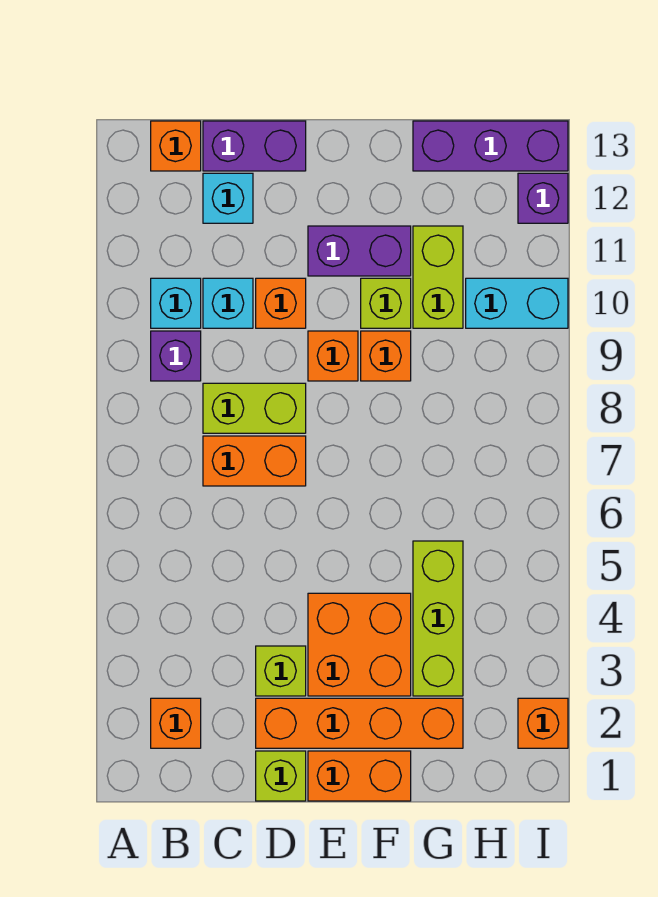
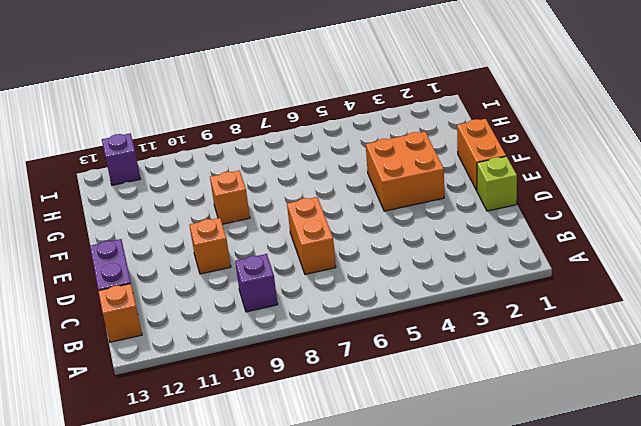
none -> orange 1x1 brick [151,698,201,748]
none -> cyan 1x1 brick [151,278,201,328]
none -> lime 1x2 brick [203,383,306,433]

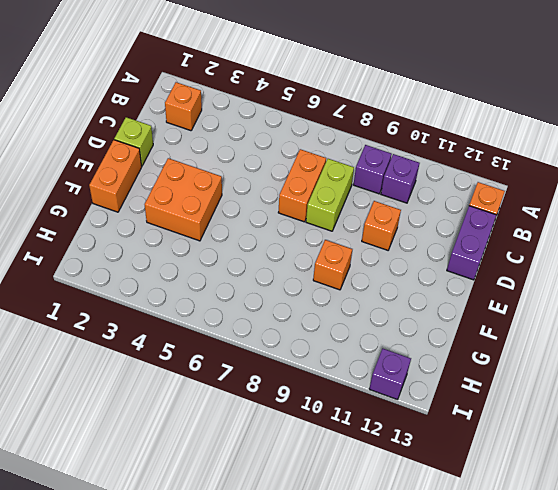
purple 1x1 brick [381,154,420,203] -> cyan 1x1 brick [151,278,201,328]
none -> cyan 1x1 brick [203,278,253,328]
none -> cyan 1x1 brick [203,173,253,223]
none -> orange 1x4 brick [256,698,463,748]

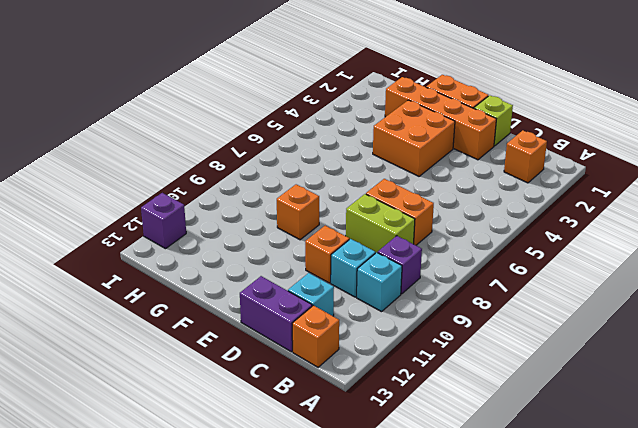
none -> lime 1x1 brick [256,646,306,696]
none -> orange 1x1 brick [308,331,358,381]
none -> purple 1x2 brick [308,226,411,276]

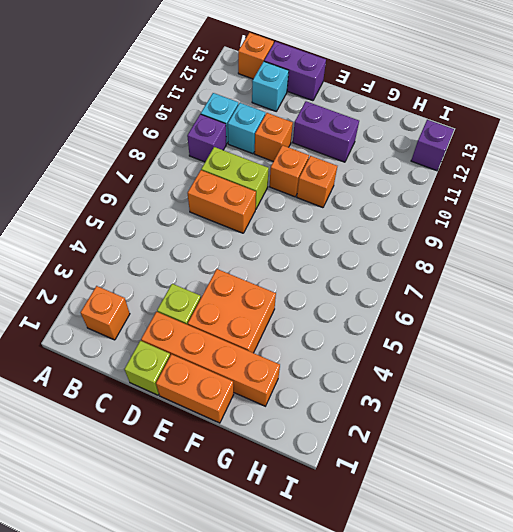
none -> lime 1x1 brick [361,278,411,328]
none -> lime 1x3 brick [413,541,463,696]
none -> lime 1x2 brick [413,226,463,328]

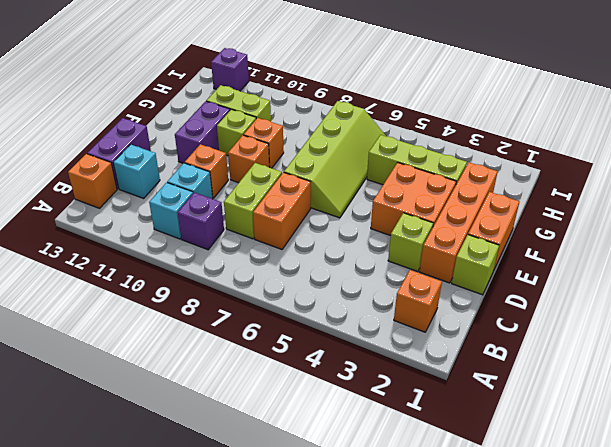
lime 2x4 slope [284,101,387,218] -> none
none -> purple 1x3 brick [413,121,568,171]
none -> cyan 1x2 brick [466,278,568,328]
none -> orange 1x1 brick [518,698,568,748]

